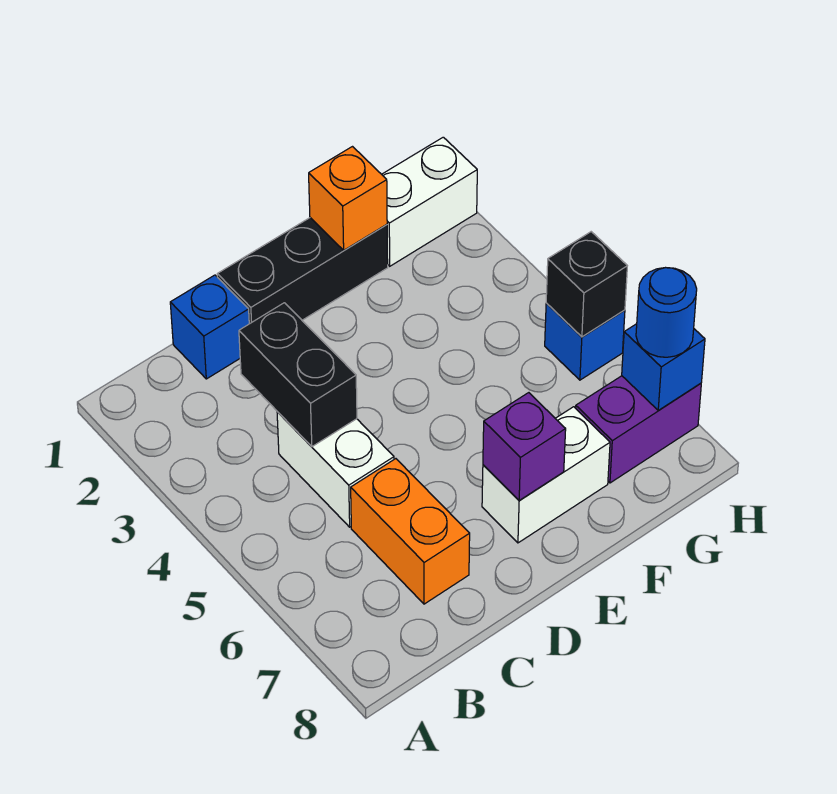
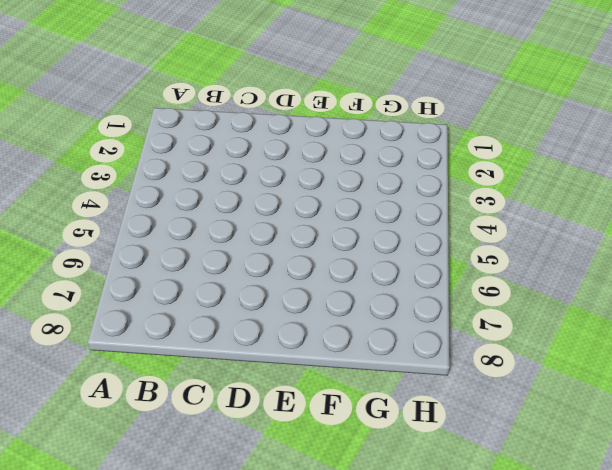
none -> blue 1x1 brick [170,275,249,379]
none -> white 1x2 brick [277,412,394,527]
none -> orange 1x2 brick [351,459,470,604]

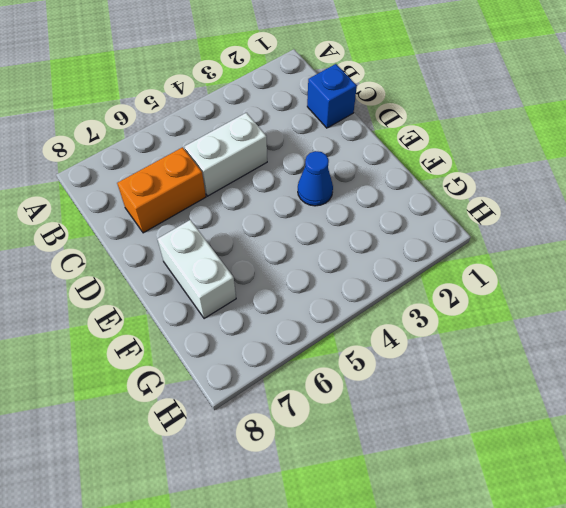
blue 1x1 cone [298,151,333,206] -> none
none -> black 1x3 brick [217,218,388,324]
none -> white 1x2 brick [382,137,477,266]
none -> purple 1x2 brick [576,376,701,483]

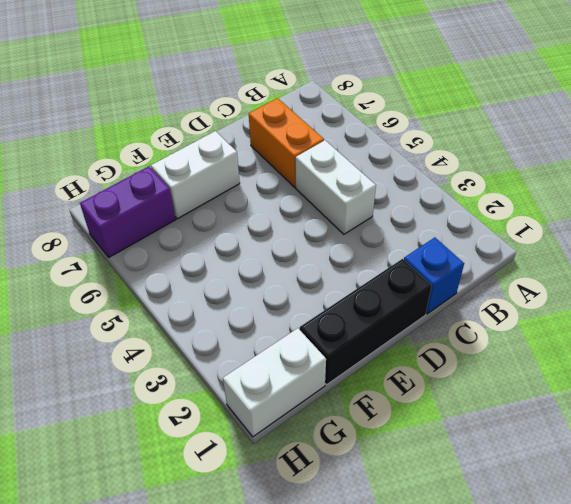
none -> blue 1x1 brick [545,303,625,380]
none -> black 1x2 brick [239,303,357,447]
none -> purple 1x1 brick [483,393,566,501]

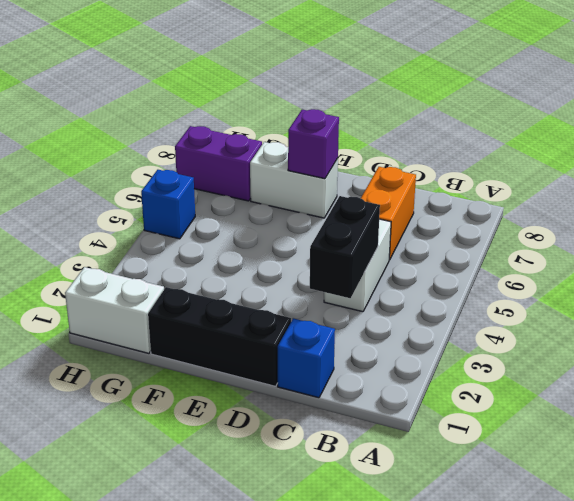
none -> orange 1x1 brick [309,147,387,250]
none -> black 1x1 brick [546,232,627,337]
none -> blue 1x1 brick [622,324,705,411]

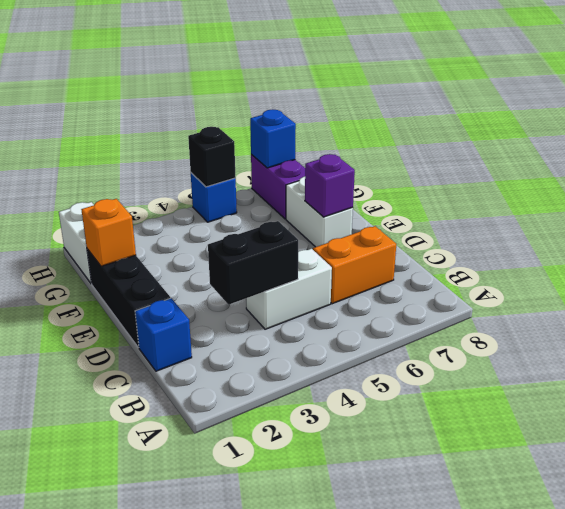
none -> blue 1x1 round brick [636,268,697,357]

